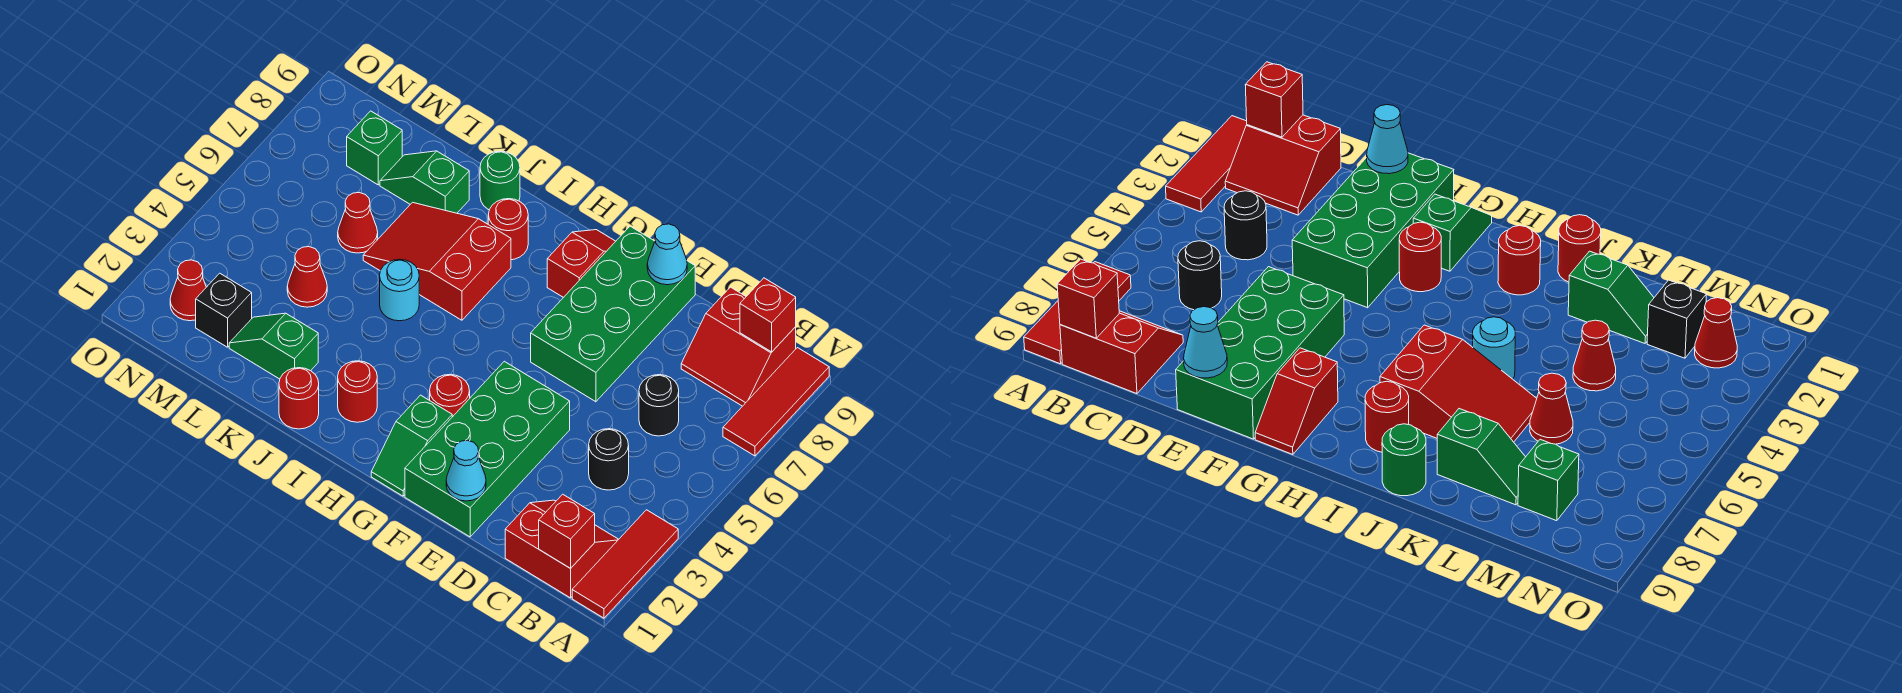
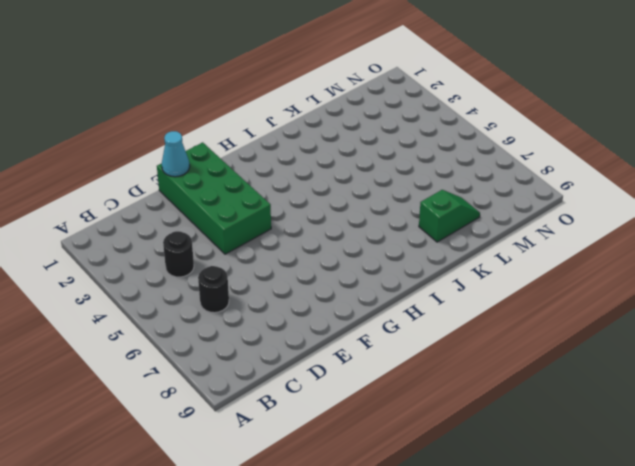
none -> red 1x3 tile [572,510,678,618]
none -> red 1x3 tile [723,348,829,456]
none -> red 2x2 slope [505,500,619,598]

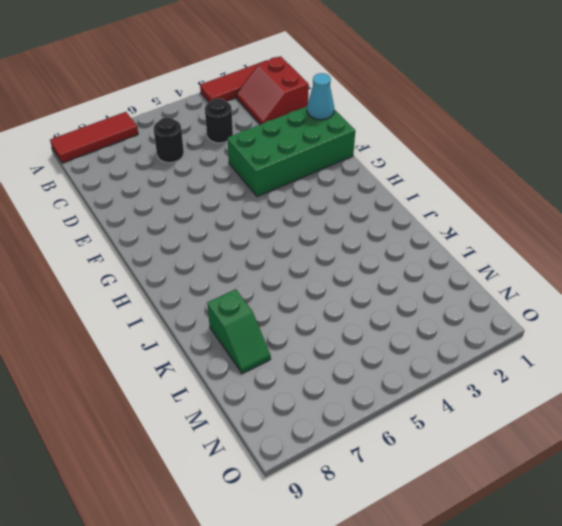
none -> red 2x2 slope [681,287,796,406]
none -> green 2x4 brick [531,226,695,402]
none -> green 1x2 slope [371,395,452,496]

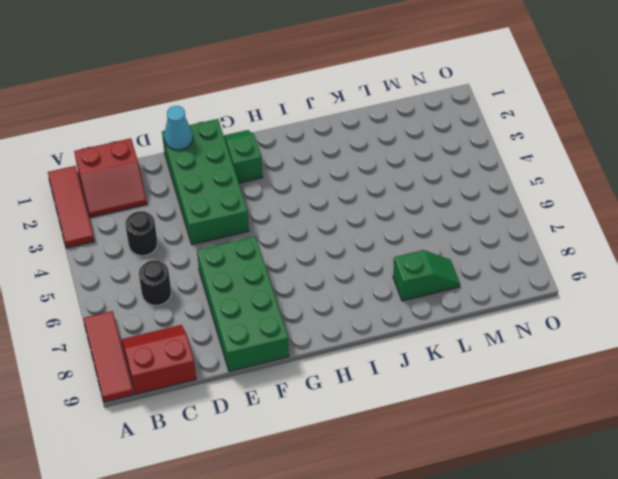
none -> red 1x1 round brick [430,374,470,417]
none -> red 1x2 slope [547,230,616,298]
none -> red 1x1 round brick [338,361,377,422]

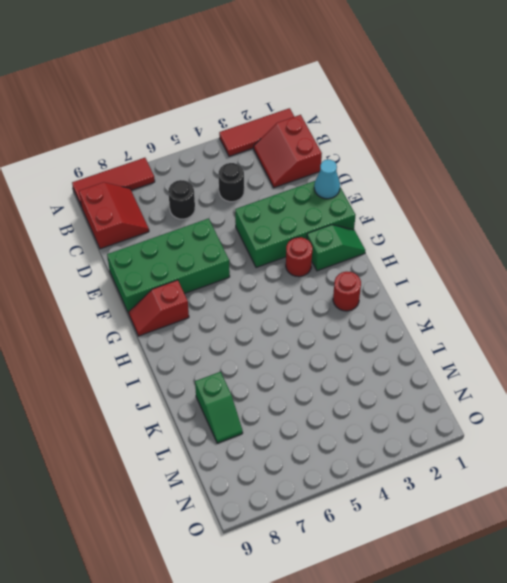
none -> red 2x3 slope [363,202,511,320]
none -> red 1x1 round brick [488,199,528,260]
none -> red 1x1 round brick [279,368,319,429]

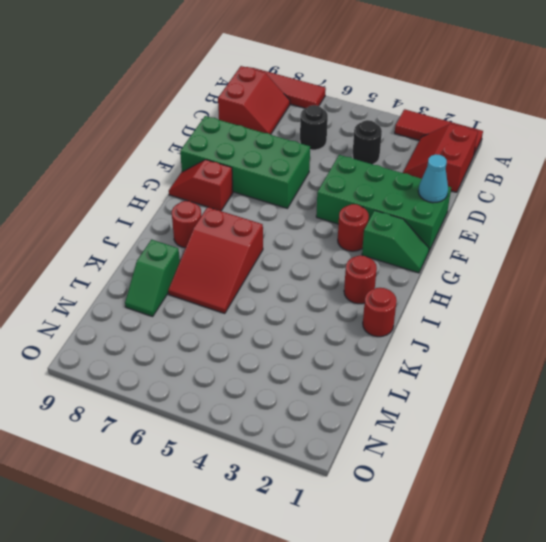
none -> cyan 1x1 round brick [380,259,419,321]
none -> green 1x1 round brick [480,151,520,210]
none -> green 1x2 slope [229,313,318,379]

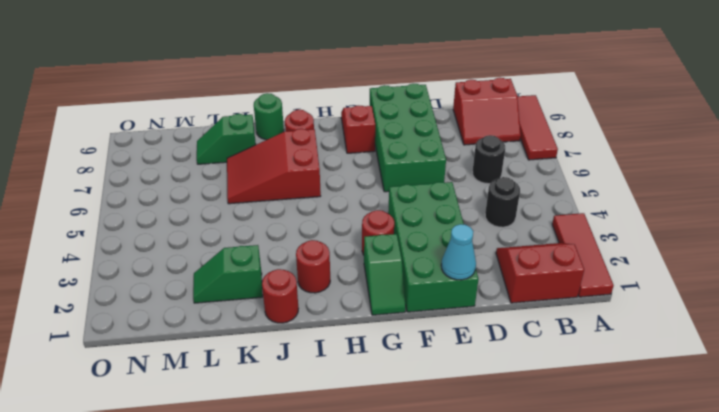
none -> cyan 1x1 round brick [380,259,419,321]
none -> red 1x1 cone [287,247,327,307]
none -> red 1x1 cone [338,193,378,253]

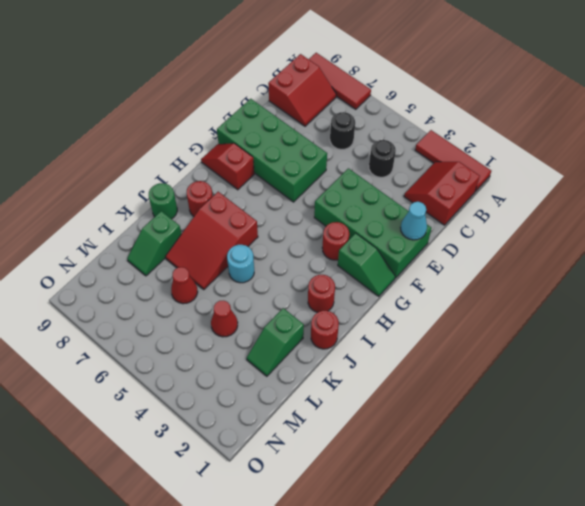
none -> black 1x1 brick [196,273,252,347]
none -> green 1x1 brick [347,111,402,185]
none -> red 1x1 cone [170,260,206,321]

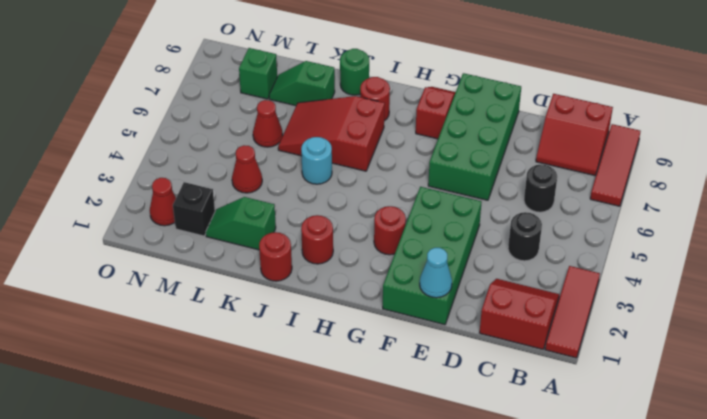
none -> green 1x2 slope [371,395,452,496]
none -> red 1x1 brick [539,494,595,568]
none -> red 1x1 brick [740,278,796,352]

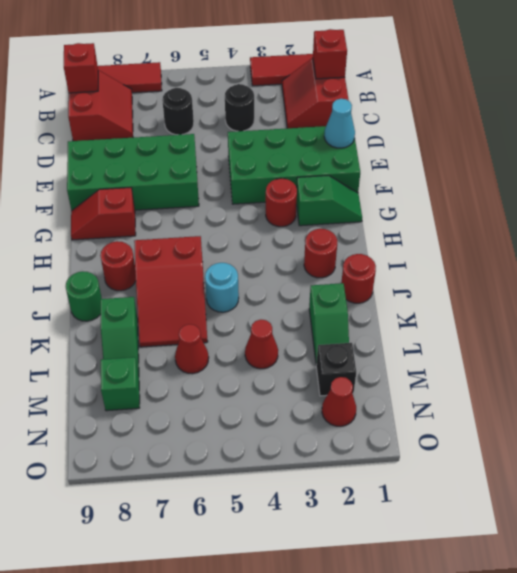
none -> cyan 1x1 cone [647,224,687,285]

